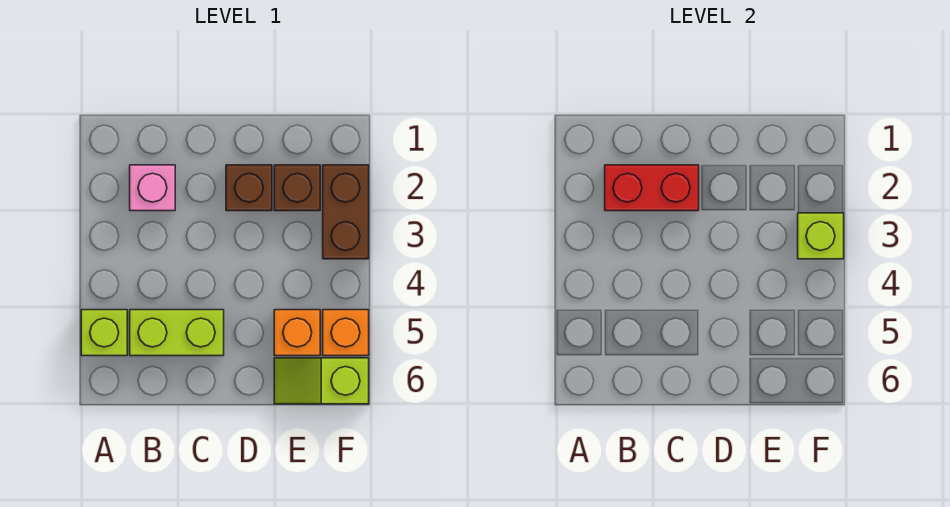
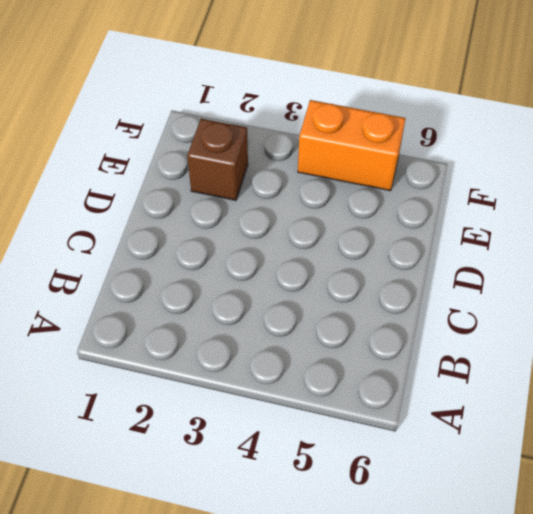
orange 1x2 brick [298,100,406,191] -> orange 1x1 brick [323,310,369,356]
none -> lime 1x1 brick [81,310,127,356]
none -> pink 1x1 brick [130,165,175,211]

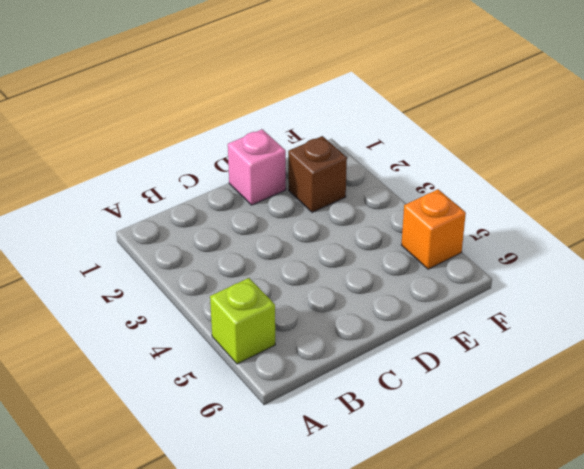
pink 1x1 brick [228,129,286,205] -> pink 1x1 brick moved to [130,165,175,211]
none -> lime 1x2 brick [130,310,224,356]
none -> brown 1x1 brick [226,165,272,211]

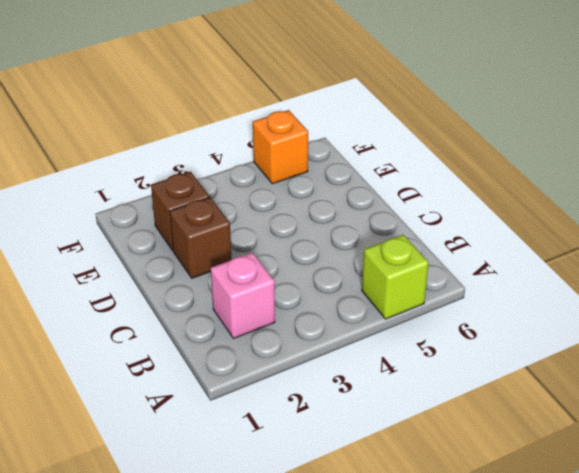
none -> lime 1x2 brick [130,310,224,356]
none -> orange 1x1 brick [274,310,320,356]

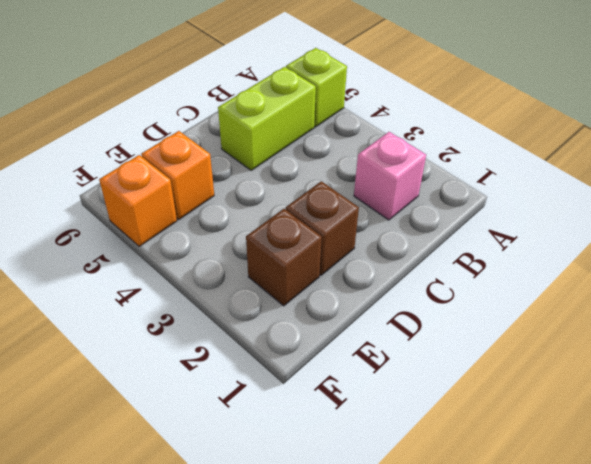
none -> lime 1x2 slope [274,358,369,404]
none -> brown 1x2 brick [323,165,369,259]

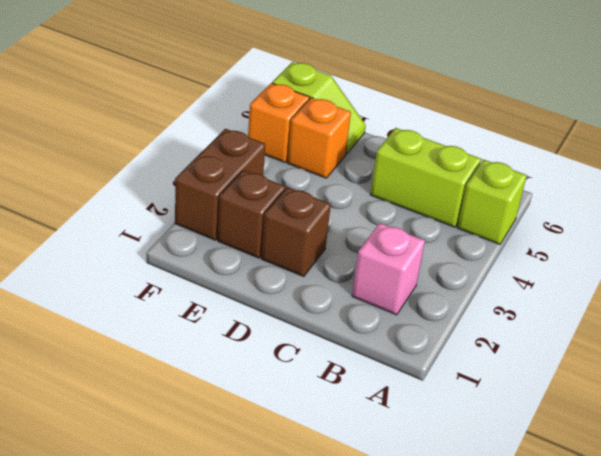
none -> red 1x2 brick [605,165,699,211]
none -> lime 1x1 brick [798,213,844,259]

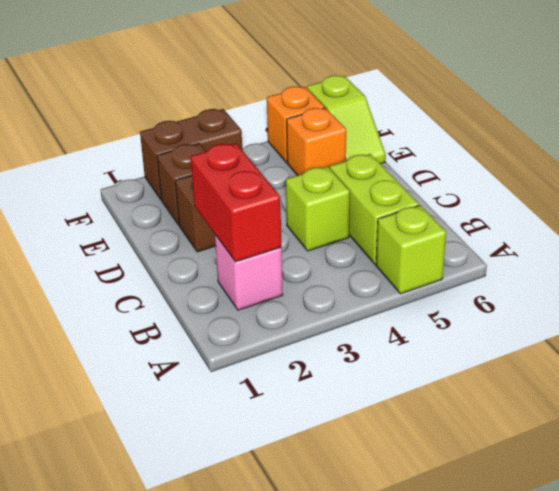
lime 1x1 brick [286,167,350,251] -> lime 1x1 brick moved to [798,213,844,259]

